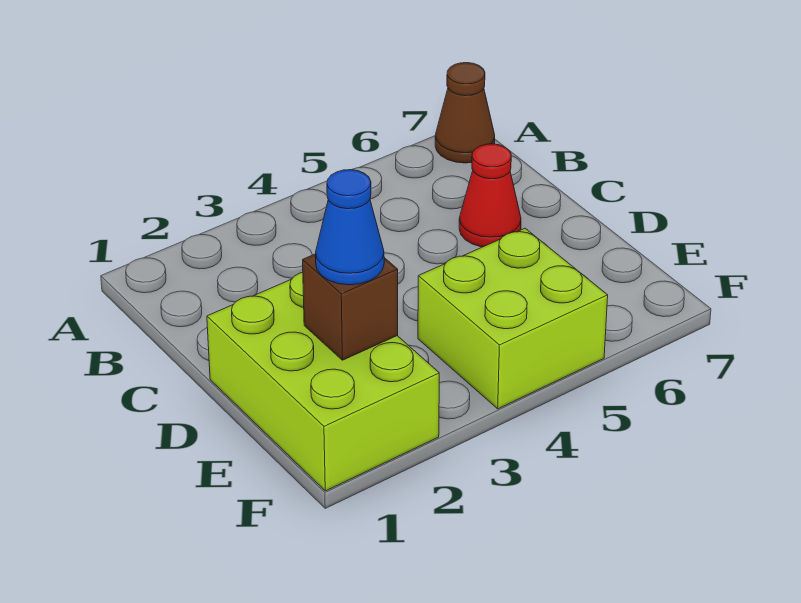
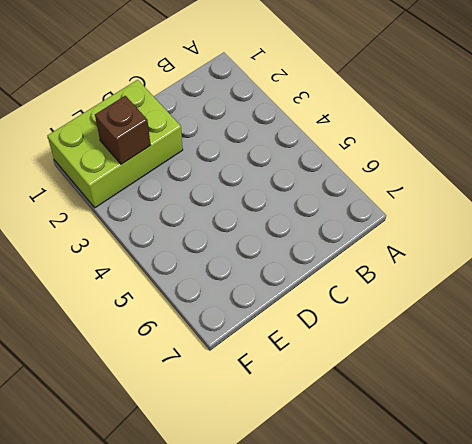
none -> brown 1x1 cone [435,63,495,163]
none -> red 1x1 cone [459,144,521,247]

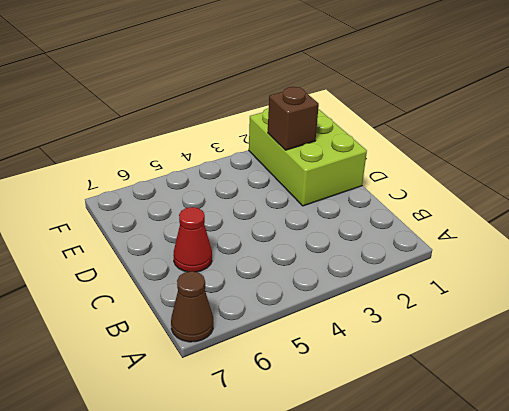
none -> lime 2x2 brick [418,228,608,409]
none -> blue 1x1 cone [316,170,384,285]

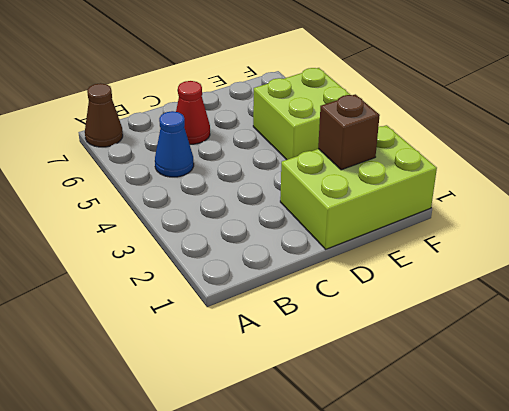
blue 1x1 cone [155,111,194,177] -> blue 1x1 cone moved to [316,170,384,285]

